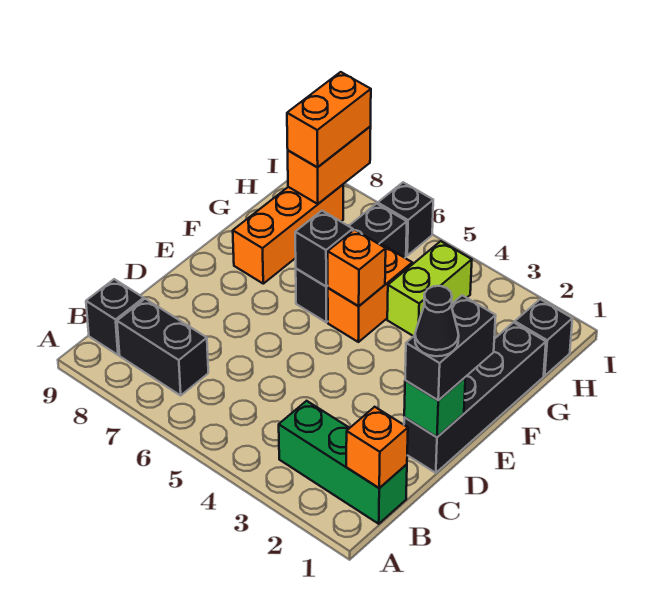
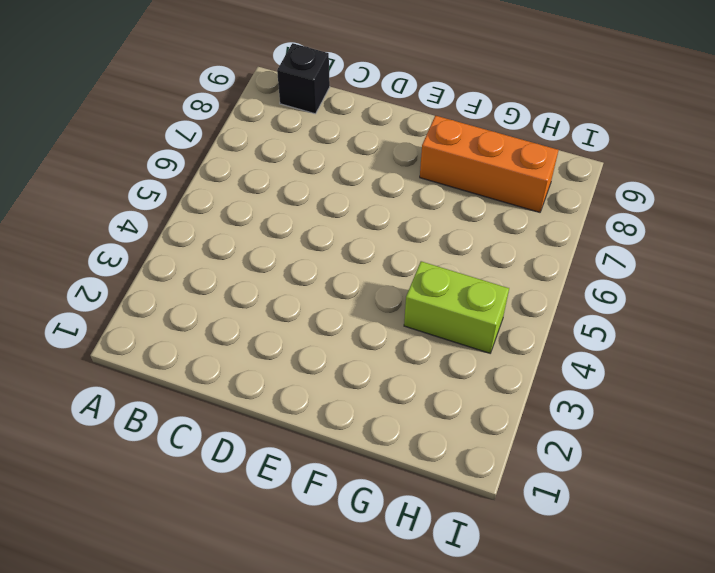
none -> green 1x3 brick [279,401,407,524]
none -> black 1x2 brick [117,299,208,395]
none -> black 1x4 brick [404,322,546,473]

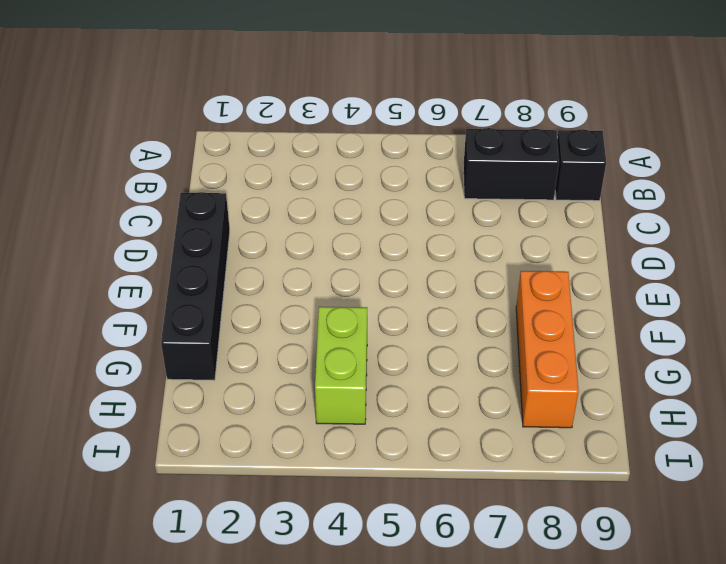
none -> green 1x3 brick [279,401,407,524]
none -> orange 1x2 brick [328,244,412,342]
none -> black 1x3 brick [296,204,407,322]

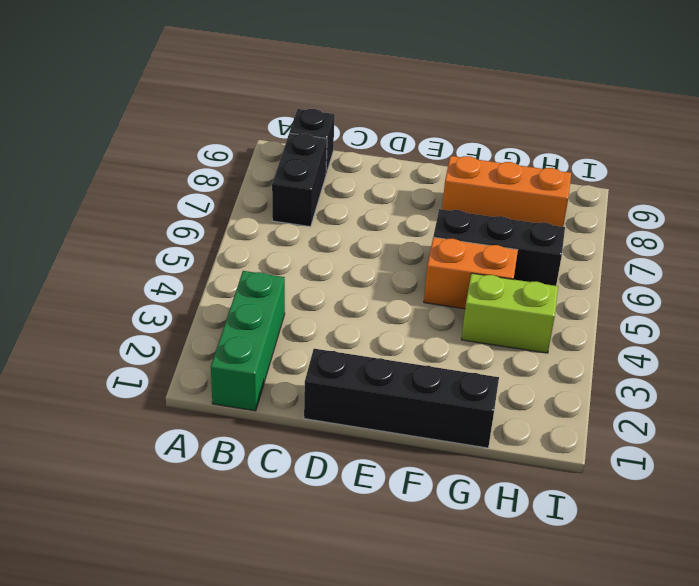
none -> black 1x1 brick [515,299,573,376]
none -> black 1x1 brick [378,182,433,255]
none -> orange 1x1 brick [346,407,408,488]

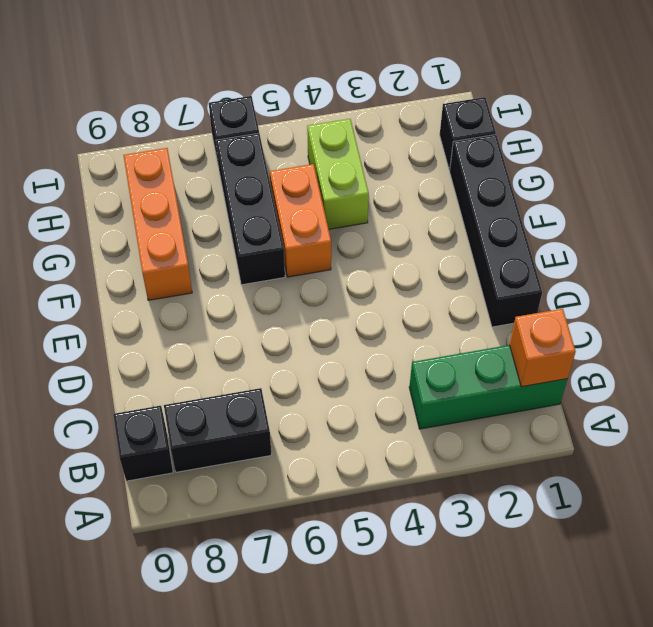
none -> green 1x1 brick [404,378,465,437]
none -> orange 1x1 brick [328,230,386,306]
none -> black 1x1 brick [295,211,353,286]

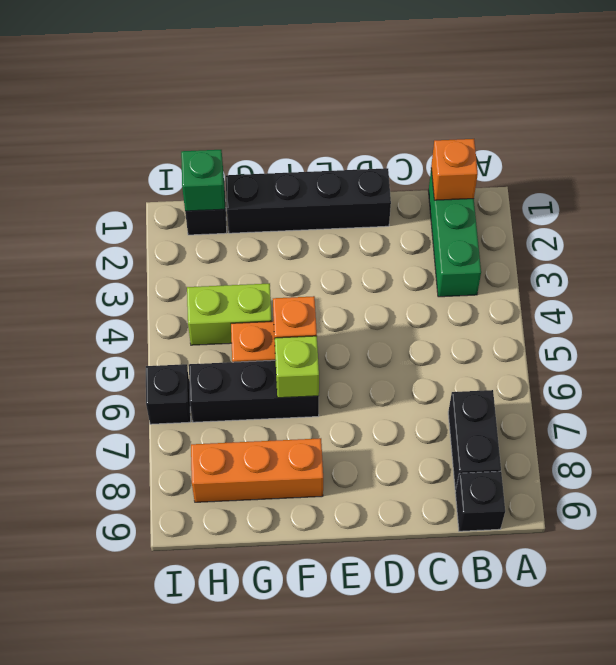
lime 1x1 brick [275,336,319,398] -> black 1x1 brick [295,211,353,286]
green 1x1 brick [181,150,225,211] -> green 1x1 brick moved to [404,378,465,437]
none -> orange 1x2 brick [288,127,371,204]
none -> black 1x2 brick [405,295,496,400]
none -> orange 1x2 brick [287,72,371,167]

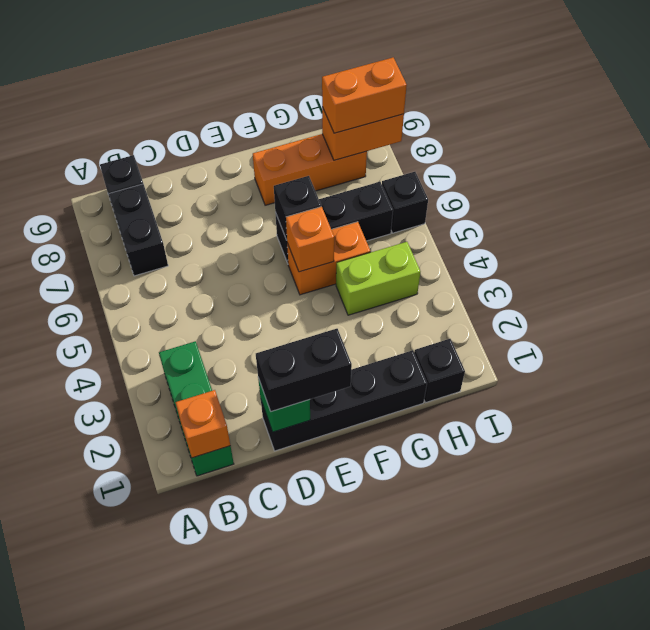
none -> black 1x1 cone [415,286,459,356]

